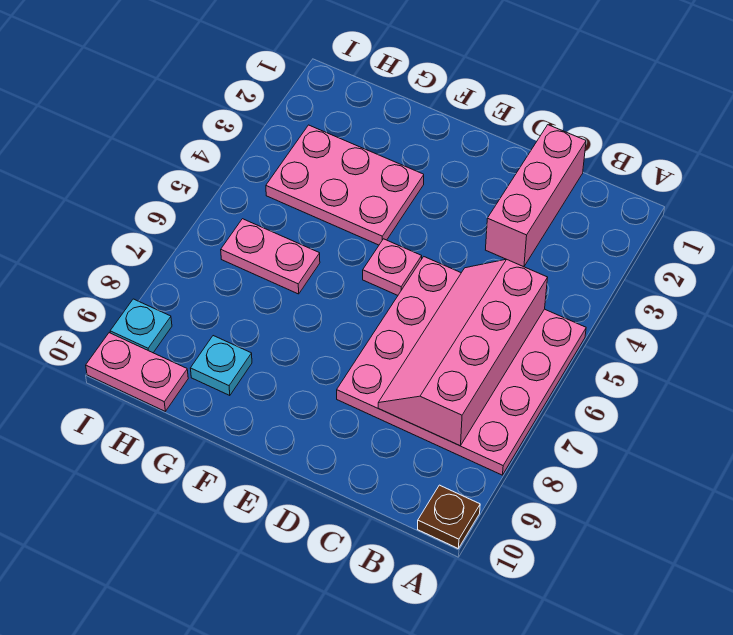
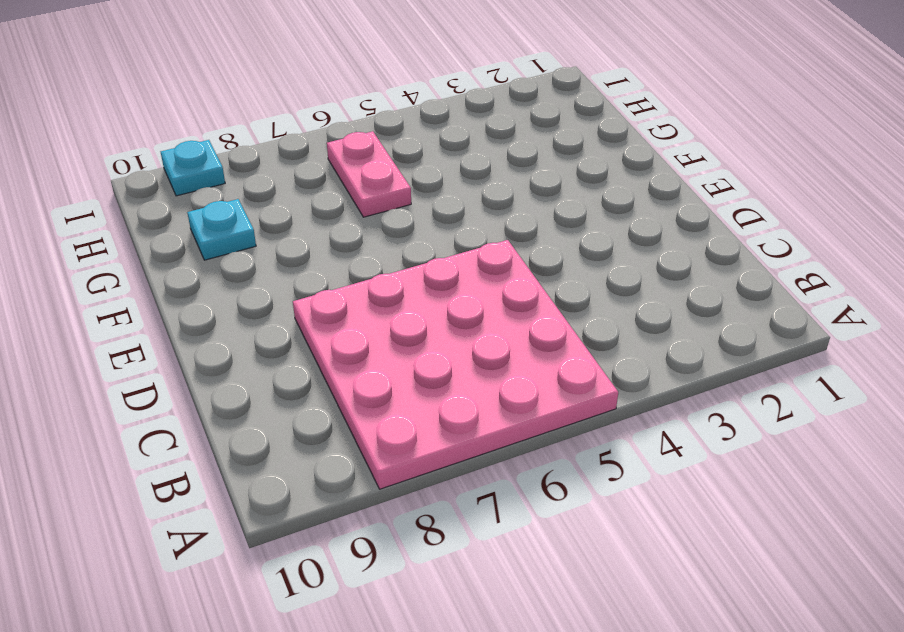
none -> brown 1x1 plate [418,485,480,549]
none -> pink 1x3 brick [486,125,586,267]

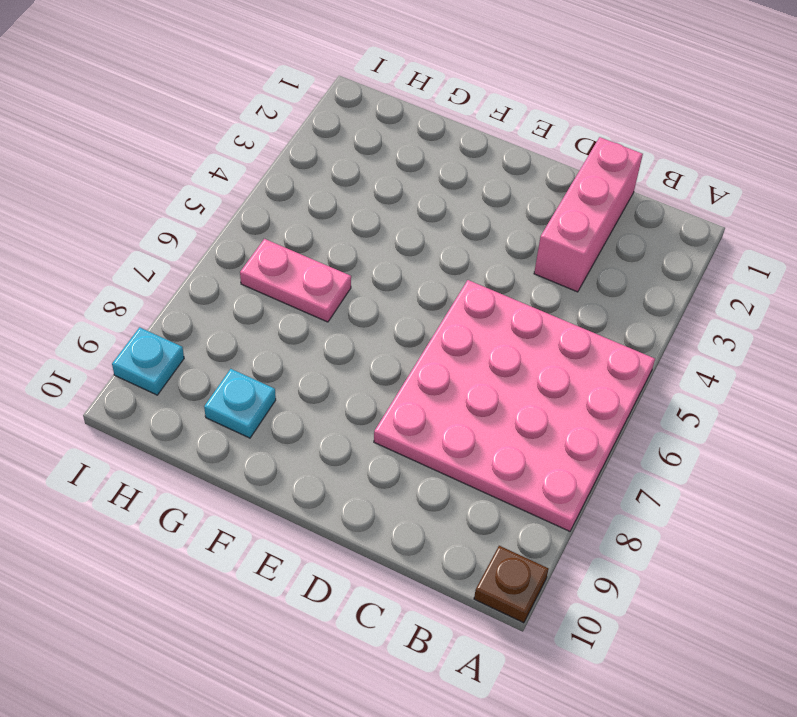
none -> pink 1x1 plate [363,239,422,295]
none -> pink 2x3 plate [266,125,424,245]

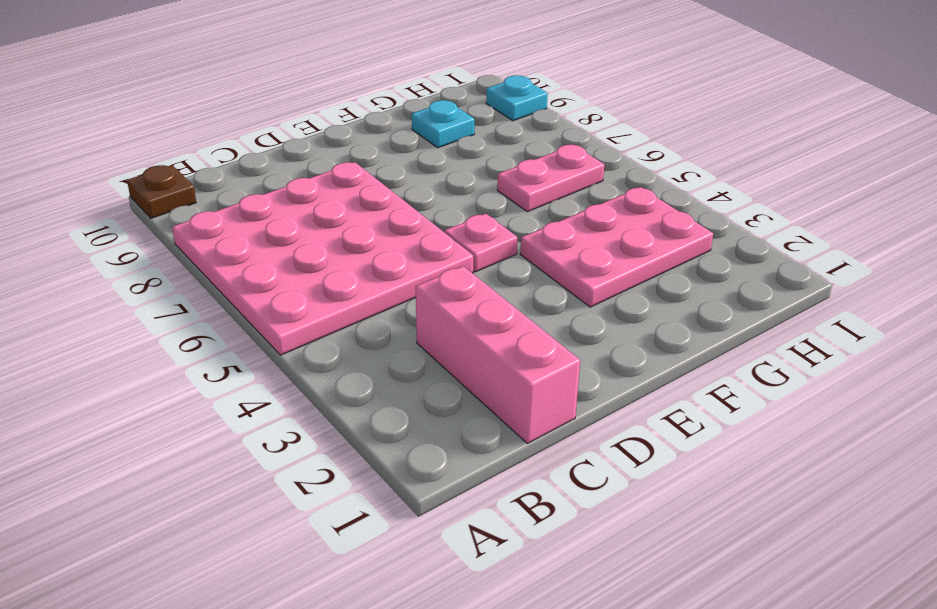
none -> pink 1x2 plate [86,333,188,411]
none -> pink 2x4 slope [378,259,548,446]

